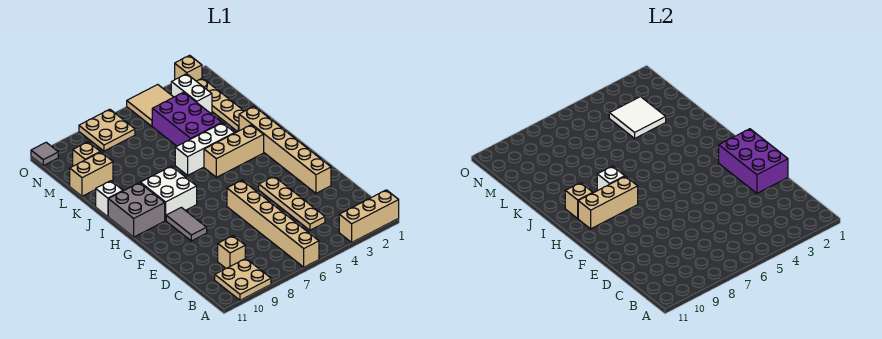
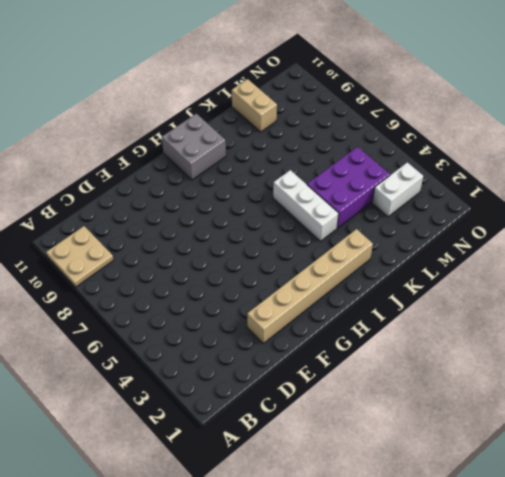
none -> tan 1x3 brick [339,190,399,242]
none -> tan 1x6 brick [227,180,319,267]
none -> tan 1x4 plate [259,176,325,230]

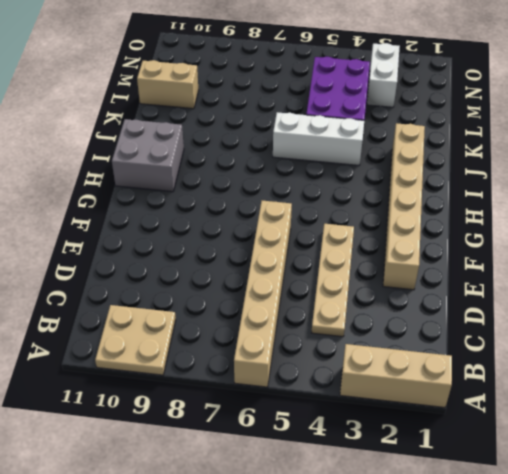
none -> tan 1x1 brick [218,236,245,268]
none -> grey 1x2 tile [166,207,207,241]
none -> white 2x2 brick [140,166,197,220]

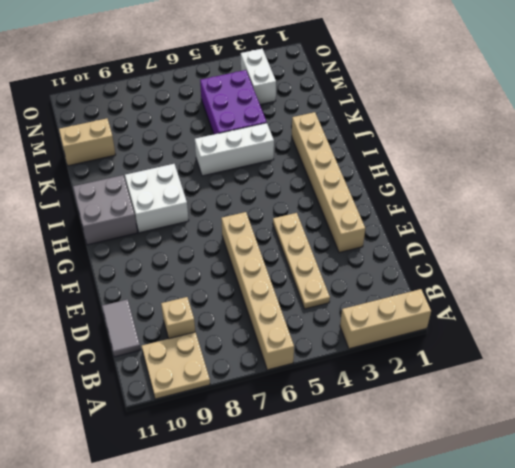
grey 1x2 tile [102,299,141,357] -> grey 1x2 tile moved to [166,207,207,241]
none -> tan 1x3 brick [204,125,264,177]
none -> white 1x1 brick [96,181,123,217]
none -> tan 1x4 plate [197,78,244,132]

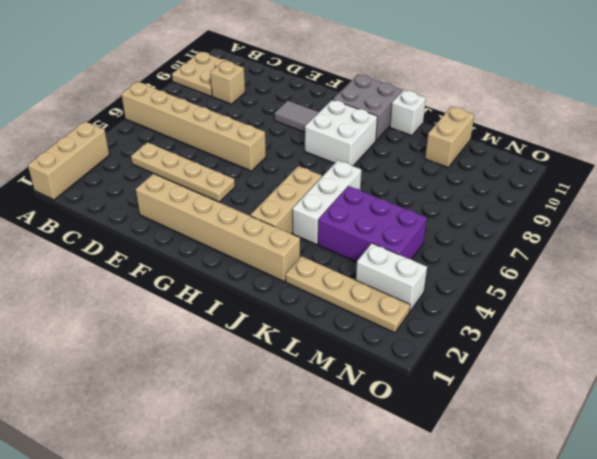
none -> tan 1x1 brick [73,142,100,166]
none -> tan 2x2 tile [127,85,173,126]
none -> tan 2x2 plate [79,109,135,151]

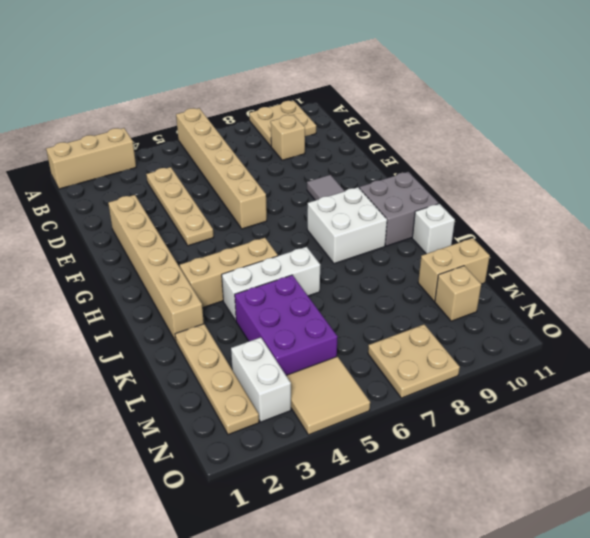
none -> tan 1x1 brick [175,55,202,81]
none -> grey 1x1 tile [31,142,58,166]
none -> purple 2x3 brick [719,129,788,193]

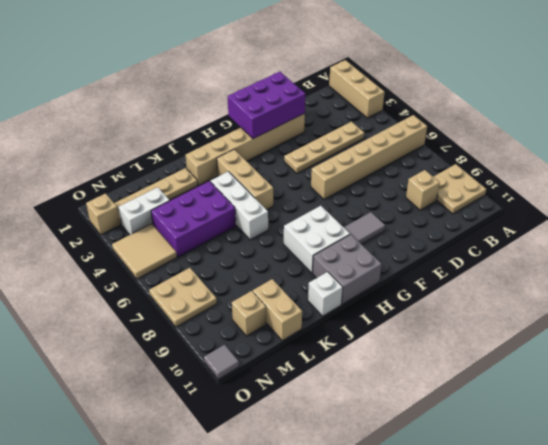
none -> tan 1x3 brick [578,176,638,229]
none -> white 1x1 brick [597,166,625,191]
none -> tan 1x1 brick [565,183,593,218]

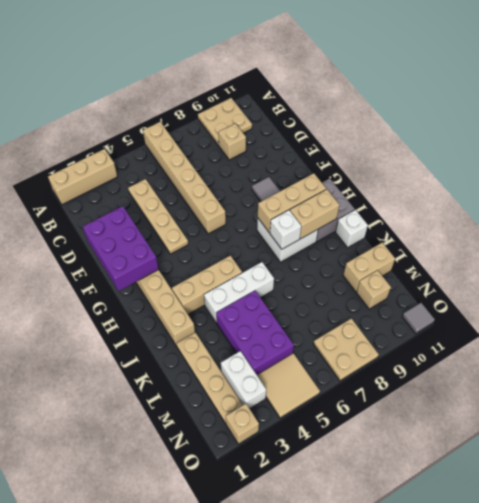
tan 1x2 brick [290,189,339,239] -> tan 1x1 brick [565,183,593,218]
none -> white 2x2 tile [609,97,666,138]

